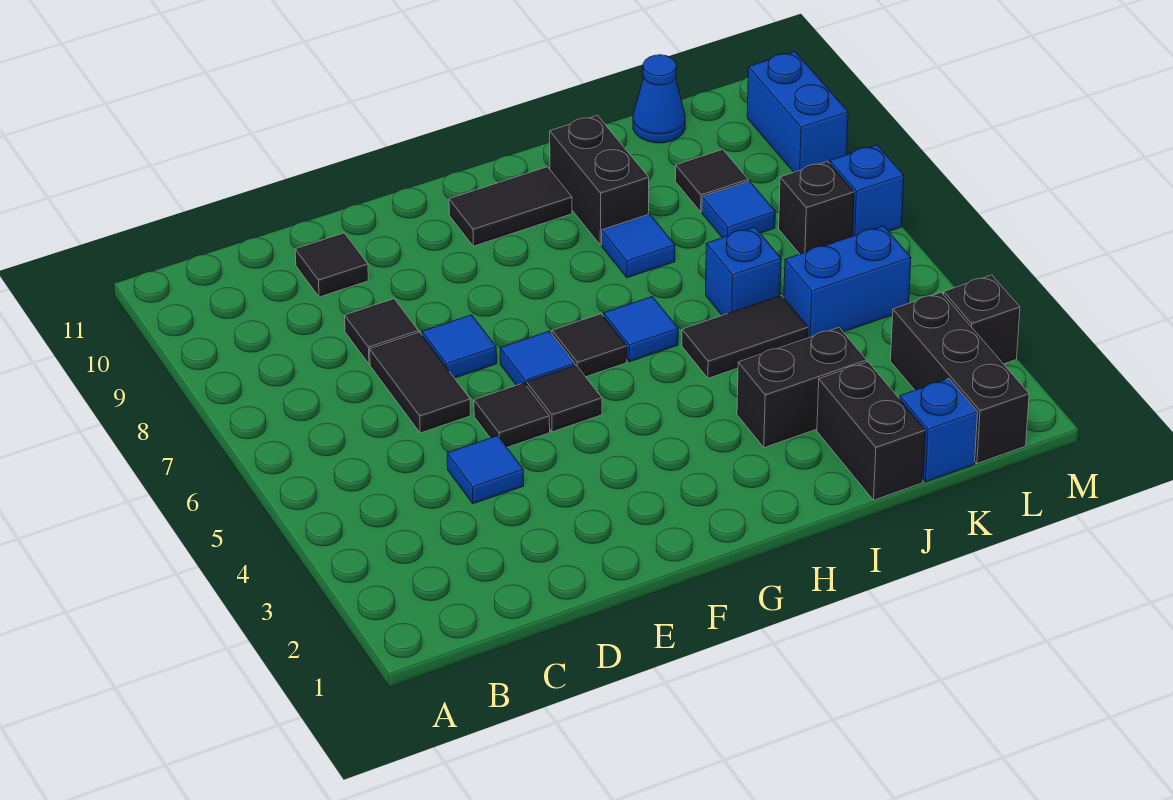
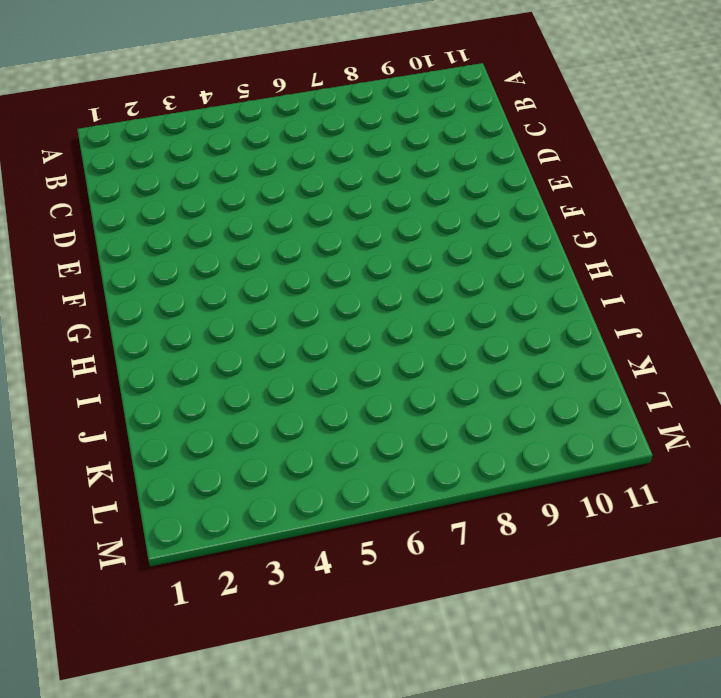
none -> blue 1x1 tile [447,436,524,504]
none -> black 1x2 tile [370,332,470,433]
none -> black 1x1 tile [345,299,418,364]

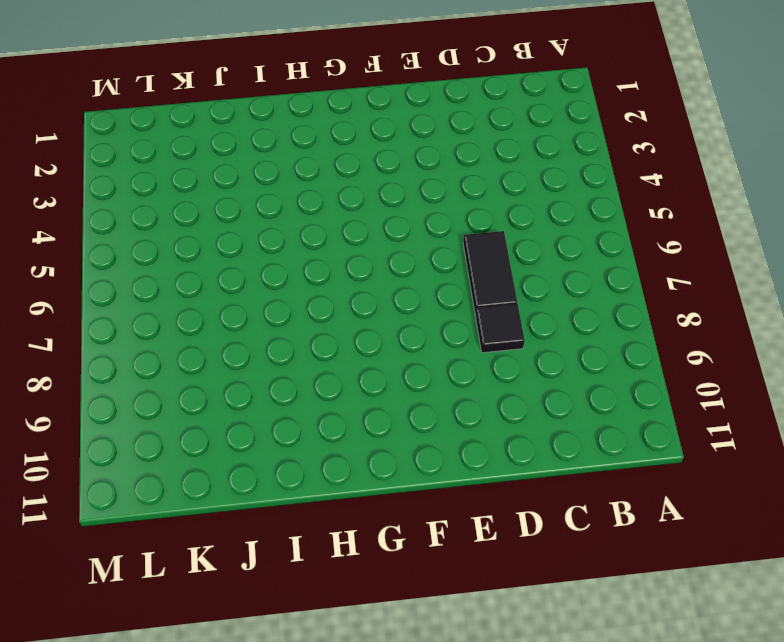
none -> blue 1x1 tile [447,436,524,504]
none -> black 1x1 tile [295,233,368,297]
none -> black 1x1 tile [474,383,550,447]

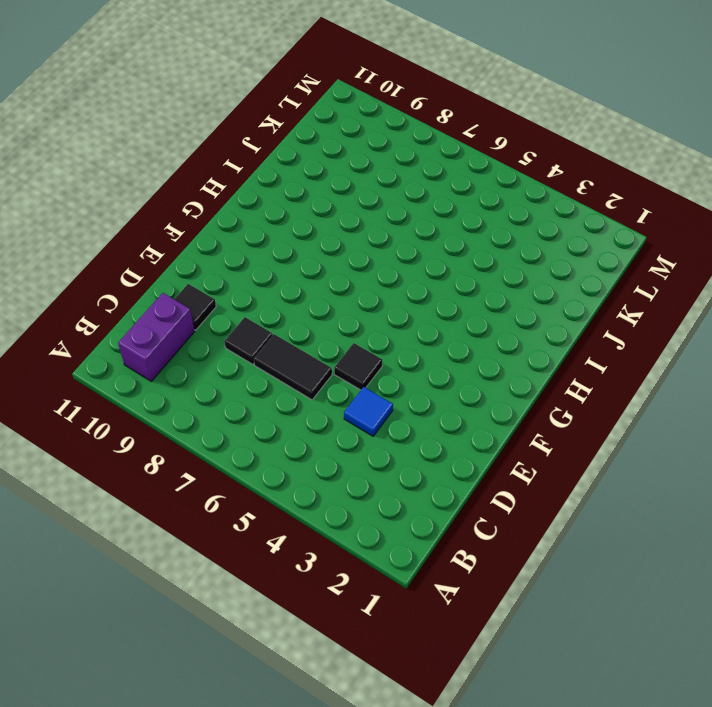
purple 1x2 brick [118,293,195,381] -> none
none -> blue 1x1 tile [422,315,497,378]
none -> black 1x1 tile [527,365,602,432]
none -> blue 1x1 tile [500,331,575,386]

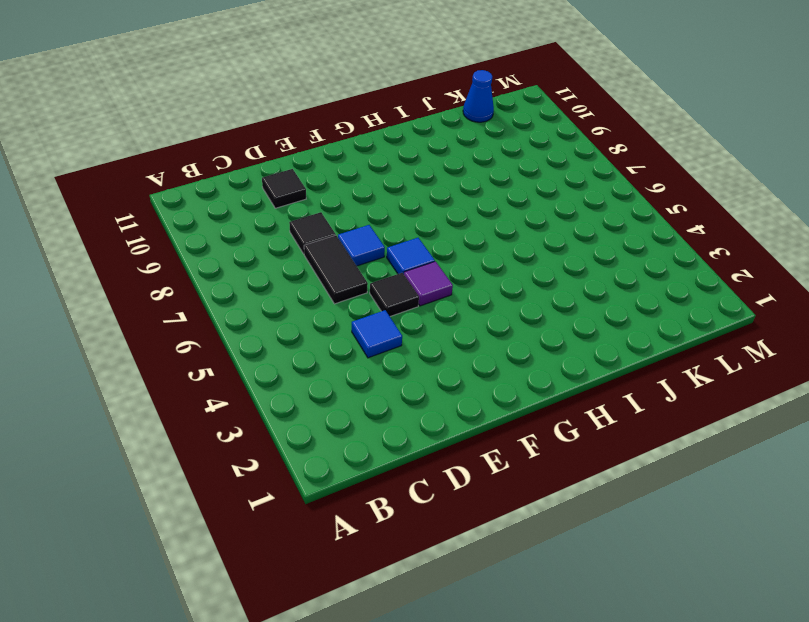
purple 1x1 tile [404,261,453,306] -> black 1x1 tile [527,365,602,432]
none -> black 1x1 tile [552,314,627,377]
none -> black 1x2 tile [449,167,572,246]
none -> blue 1x1 tile [604,297,678,362]

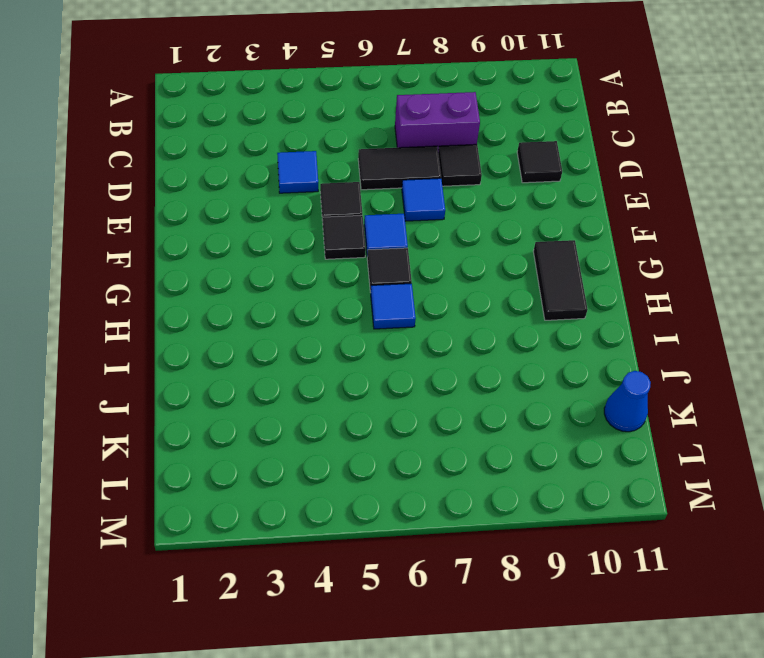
purple 1x2 brick [395,92,480,152] -> none
none -> black 1x2 brick [737,328,867,448]
none -> black 1x2 tile [682,295,808,378]
none -> blue 1x1 tile [602,214,675,278]

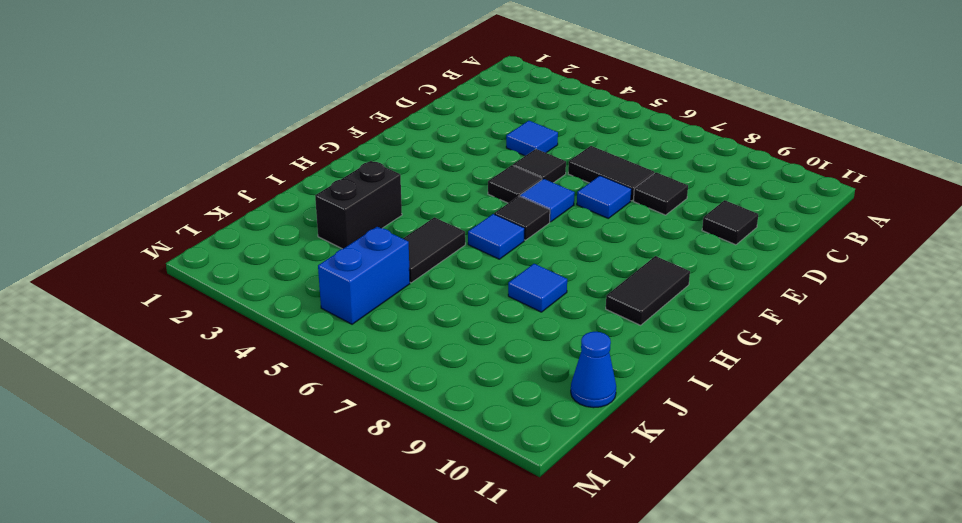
none -> black 1x2 brick [550,115,649,245]
none -> black 1x2 brick [817,362,926,500]
none -> blue 1x1 brick [706,227,781,315]

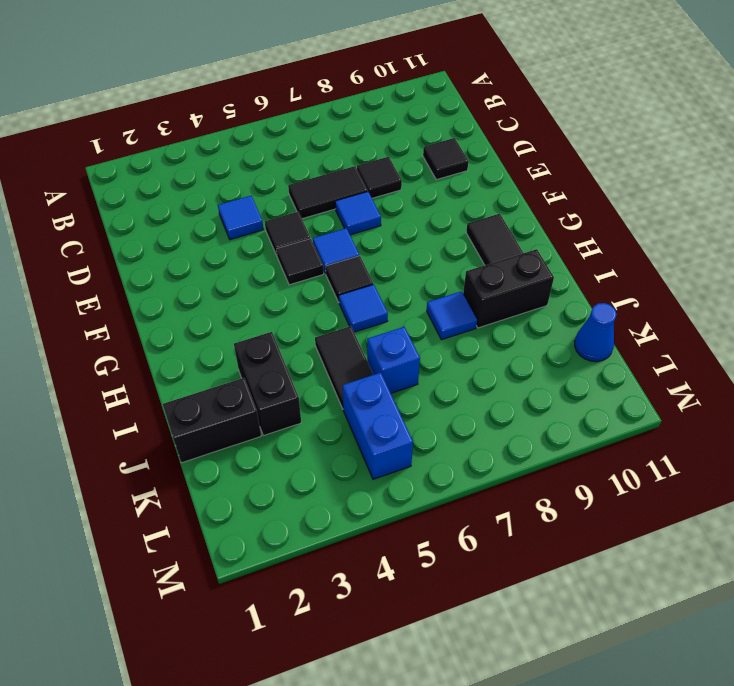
none -> blue 1x1 brick [900,379,978,482]
none -> blue 1x1 tile [702,181,775,238]
none -> black 1x1 tile [675,149,748,212]

